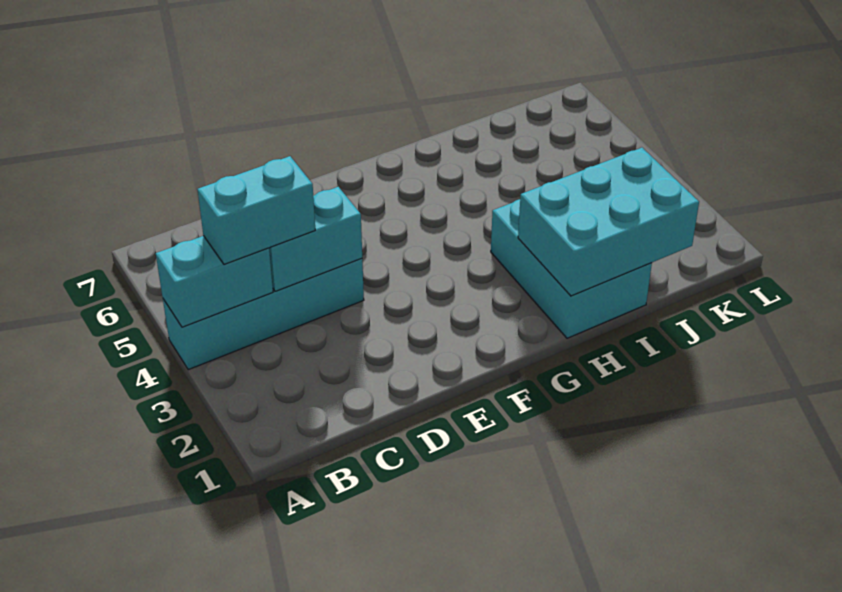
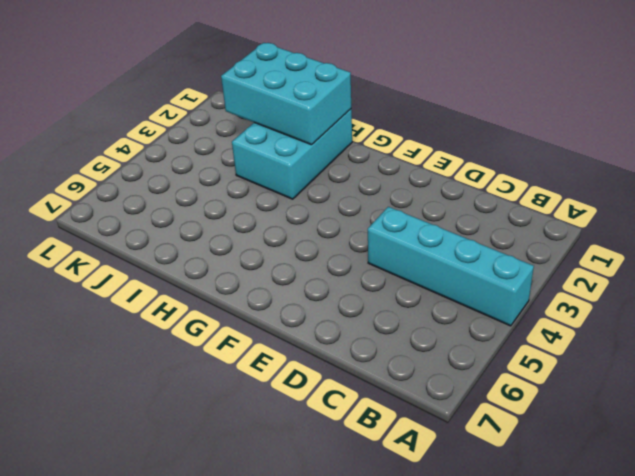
none -> cyan 1x2 brick [156,236,273,327]
none -> cyan 1x2 brick [269,187,362,291]

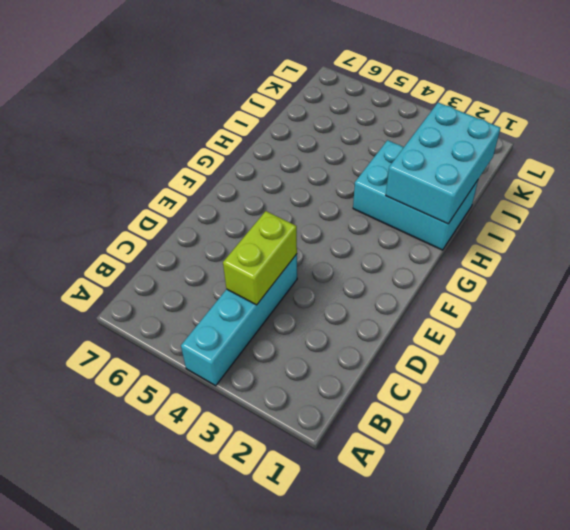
lime 1x2 brick [223,211,297,305] -> cyan 1x2 brick [269,187,362,291]
none -> cyan 1x2 brick [156,236,273,327]
none -> cyan 1x2 brick [197,156,315,264]

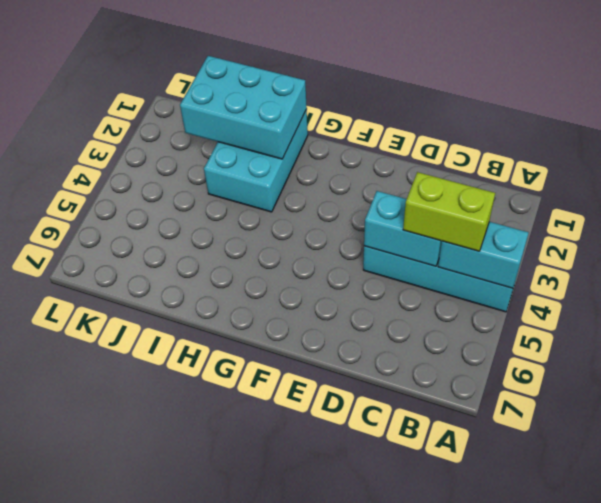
lime 1x2 brick [403,172,495,251] -> cyan 1x2 brick [197,156,315,264]

